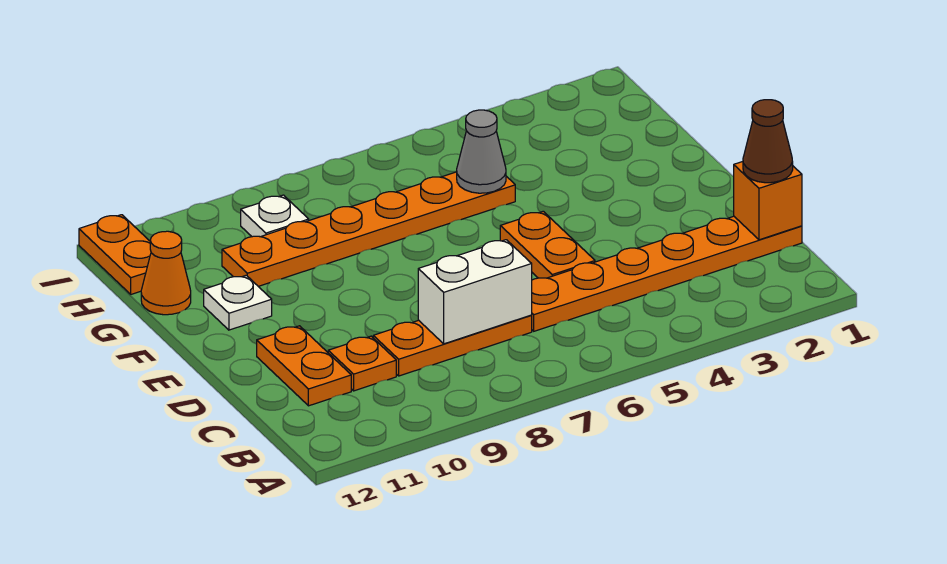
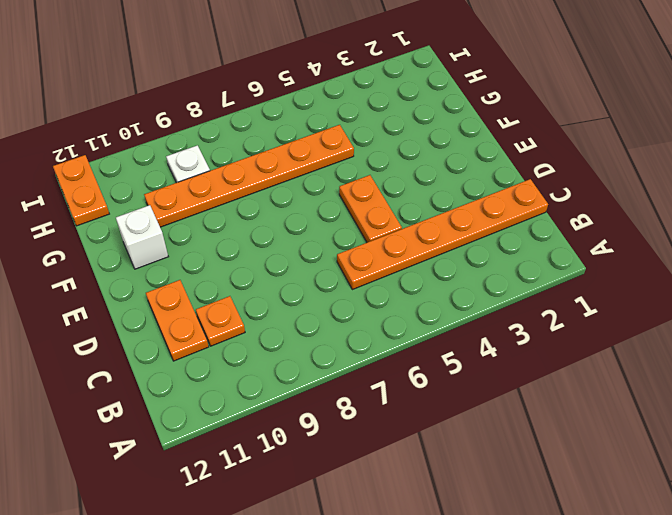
white 1x1 brick [116,205,168,269] -> white 1x1 plate [204,275,272,330]
none -> orange 1x3 plate [373,315,532,376]
none -> orange 1x1 cone [141,231,191,315]
none -> orange 1x1 brick [734,162,802,240]

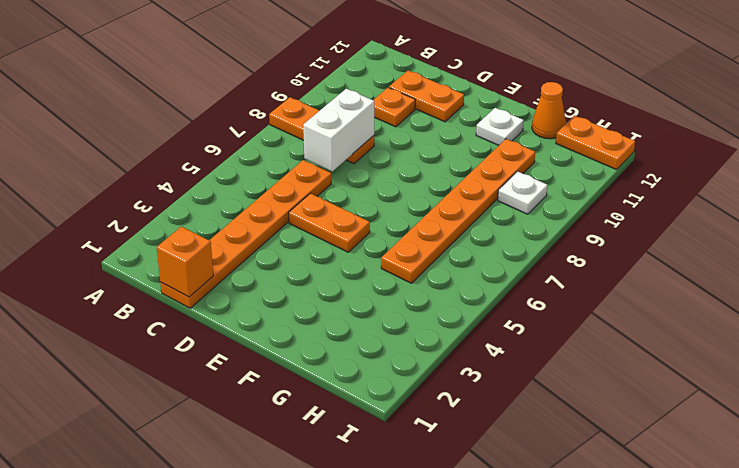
orange 1x3 plate [269,97,374,164] -> orange 1x3 plate turned to [373,315,532,376]
none -> grey 1x1 cone [457,110,506,193]
none -> brown 1x1 cone [743,100,793,183]

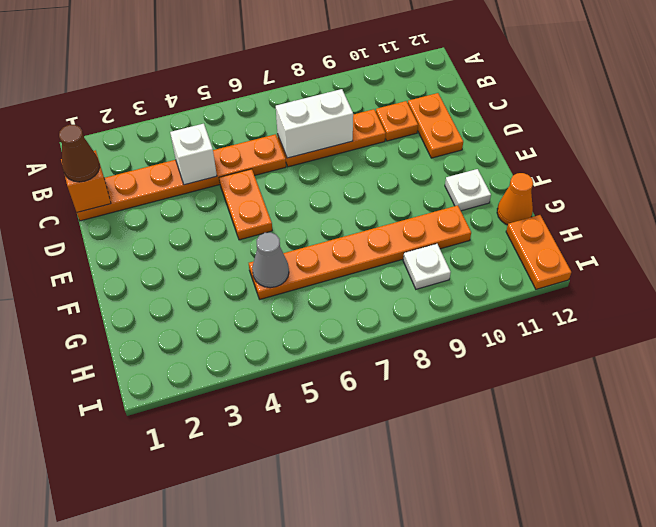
white 1x1 brick [170,124,217,185] -> none

